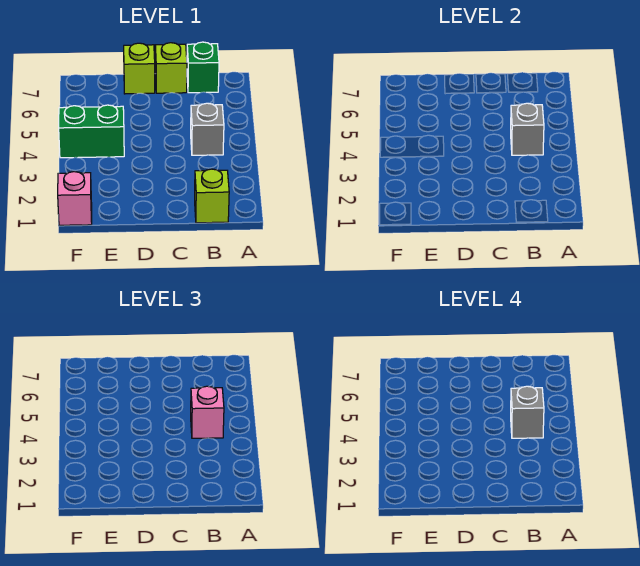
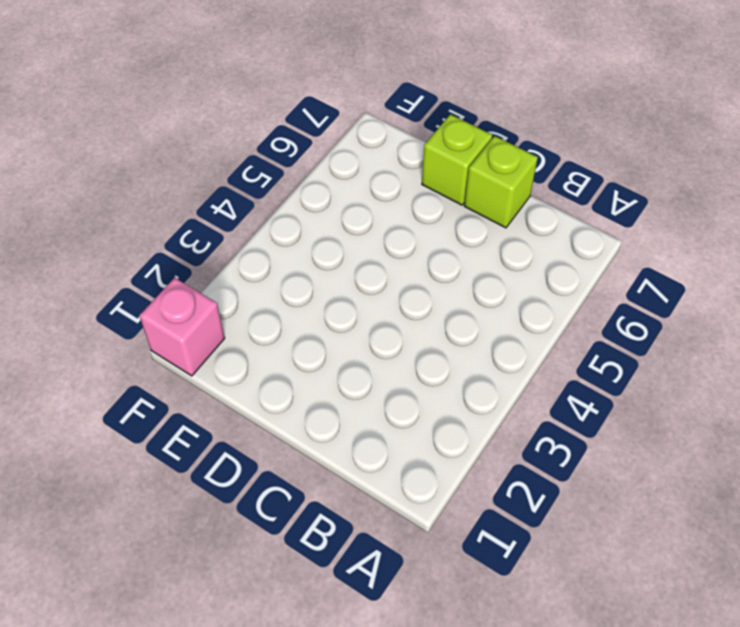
none -> lime 1x1 brick [195,169,229,223]
none -> grey 1x1 brick [191,103,224,155]

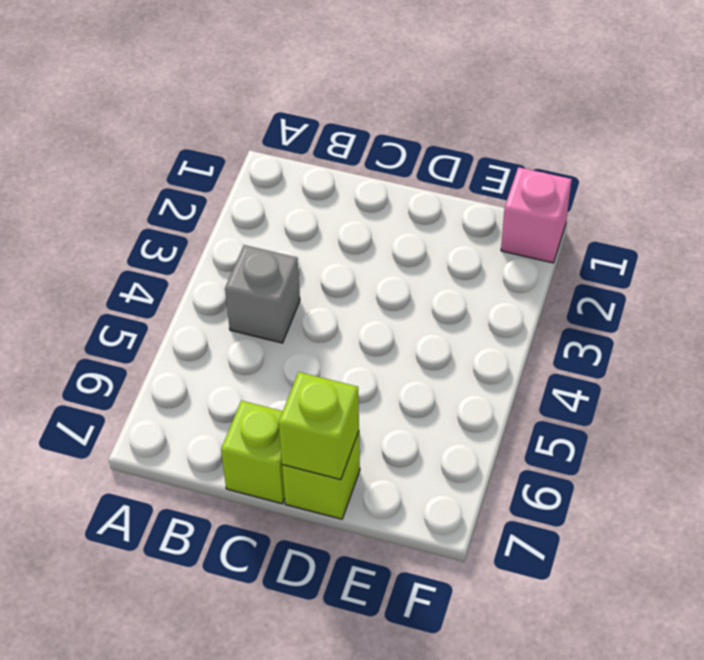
lime 1x1 brick [279,372,359,480] -> lime 1x1 brick moved to [195,169,229,223]
none -> green 1x1 brick [187,42,219,93]
none -> green 1x2 brick [59,105,124,158]

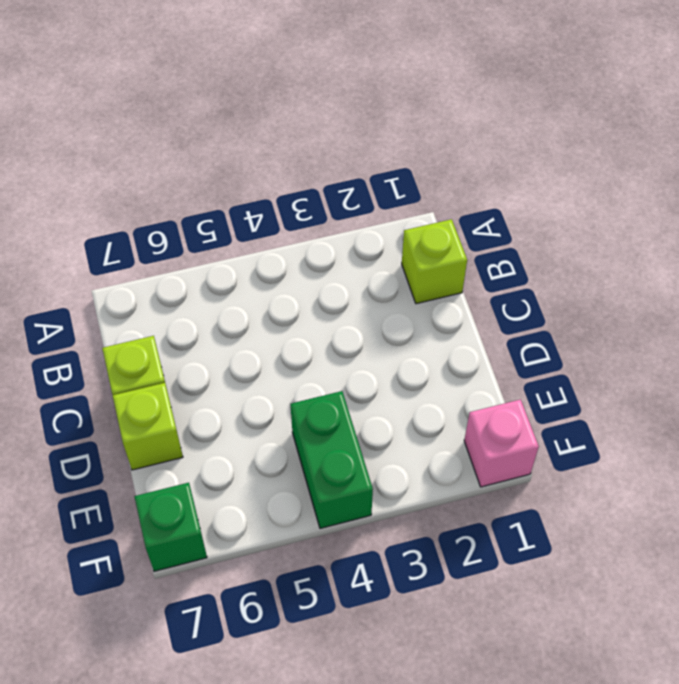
green 1x1 brick [134,483,207,571] -> green 1x1 brick moved to [187,42,219,93]
none -> grey 1x1 brick [191,103,224,155]
none -> grey 1x1 brick [511,103,544,155]

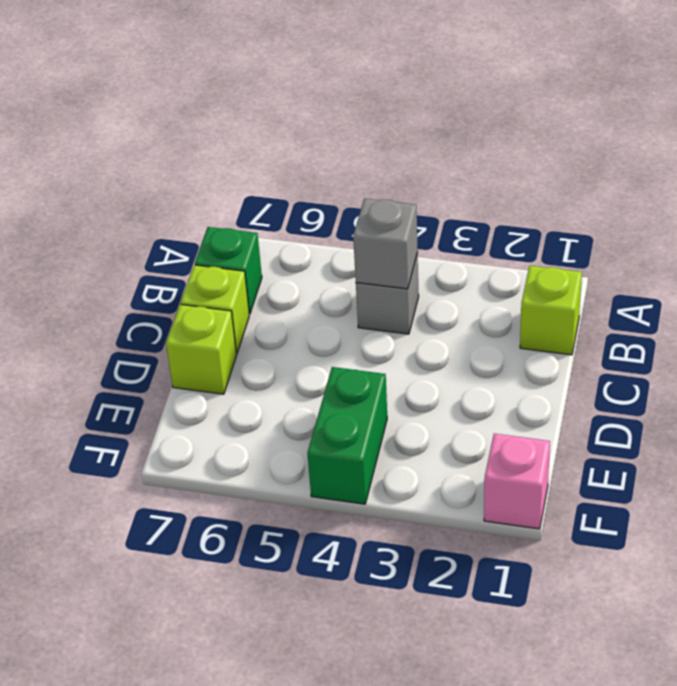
none -> pink 1x1 brick [191,386,224,438]
none -> grey 1x1 brick [511,386,544,438]

